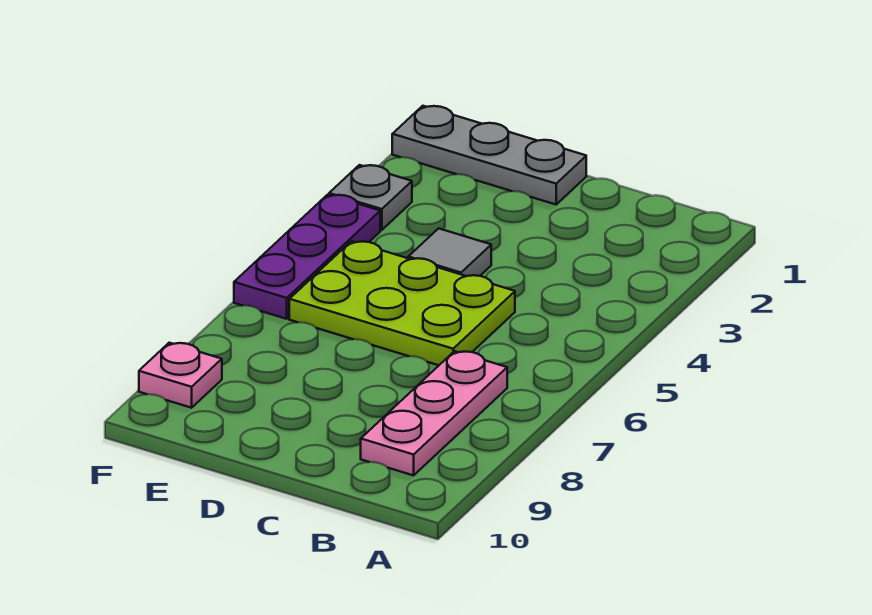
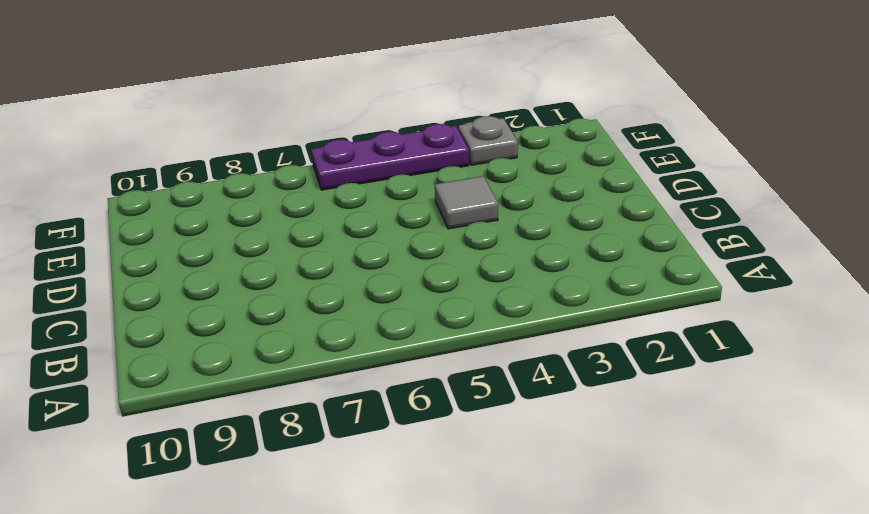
none -> pink 1x3 plate [361,351,507,475]
none -> lime 2x3 plate [289,241,515,365]

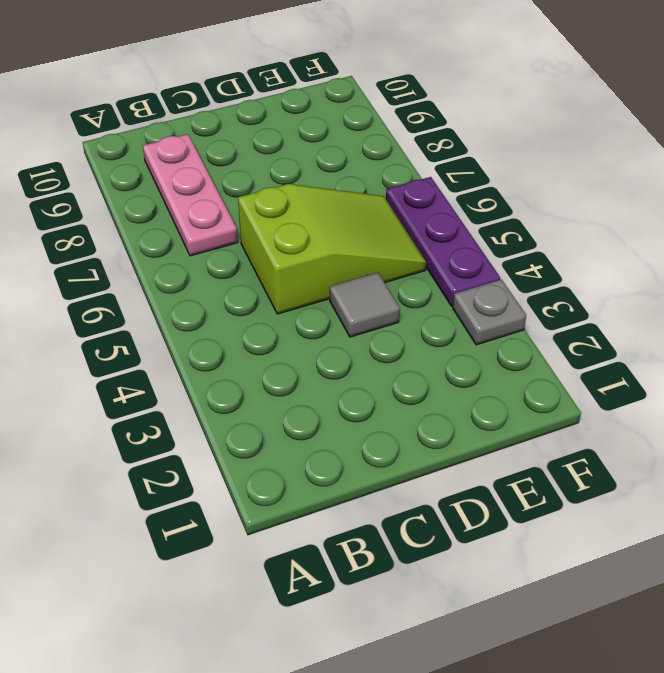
lime 2x3 slope [238,184,426,314] -> lime 2x3 plate [289,241,515,365]
none -> grey 1x3 plate [392,106,586,204]
none -> pink 1x1 plate [139,343,222,408]

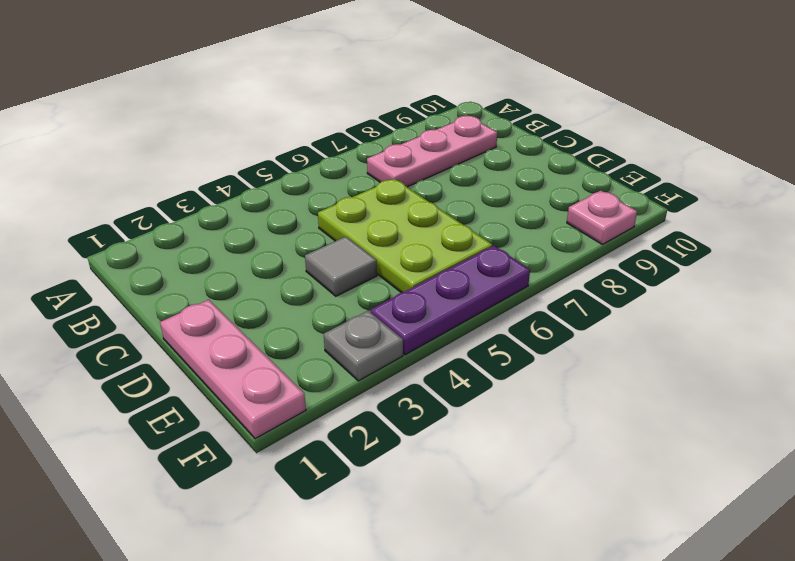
pink 1x3 plate [160,300,306,439] -> grey 1x3 plate [392,106,586,204]

